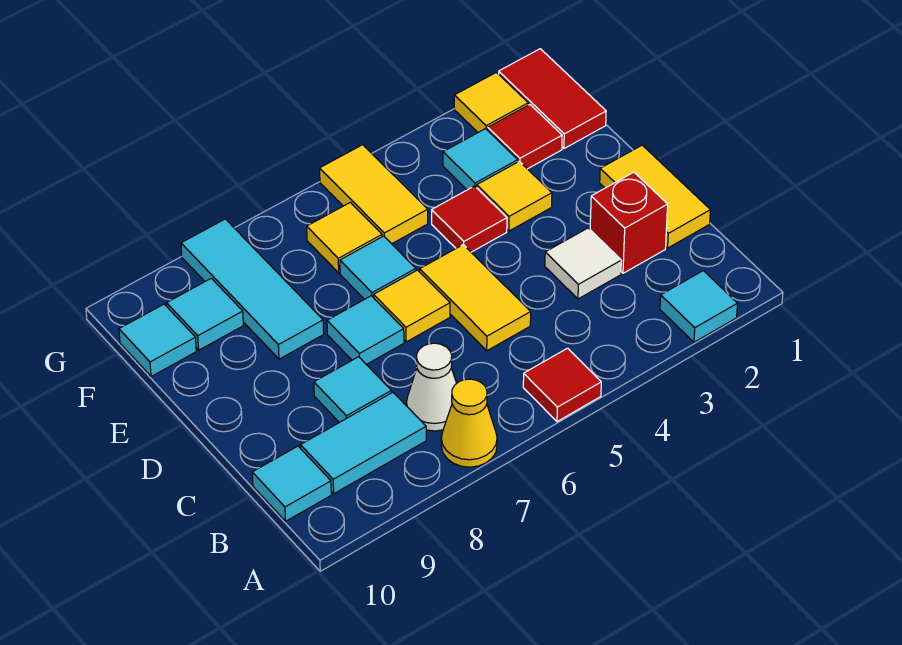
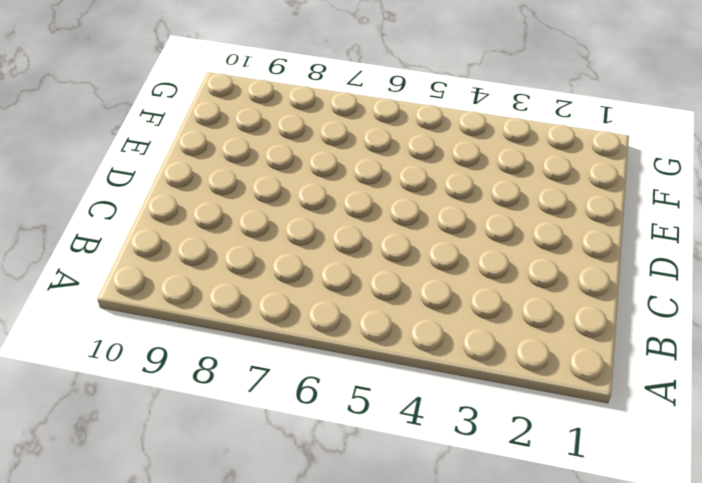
none -> cyan 1x1 tile [660,271,738,342]
none -> red 1x1 tile [523,348,601,422]
none -> yellow 1x1 cone [441,379,497,467]

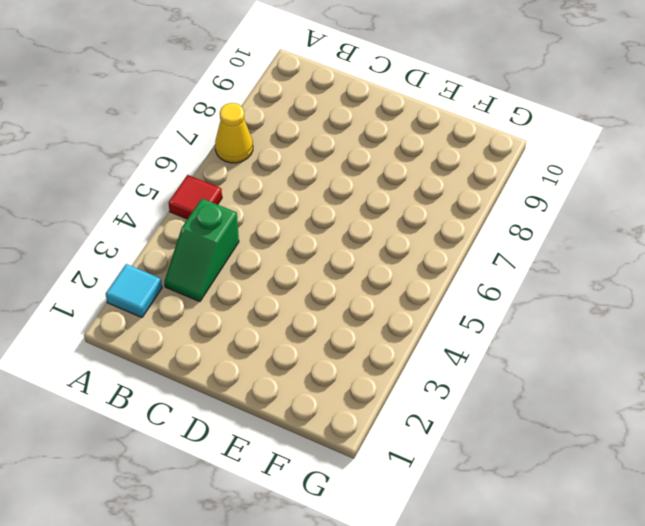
green 1x2 slope [164,199,239,302] -> none
none -> white 1x1 cone [407,343,457,431]
none -> cyan 1x2 tile [300,392,426,494]
none -> cyan 1x1 tile [252,446,331,521]

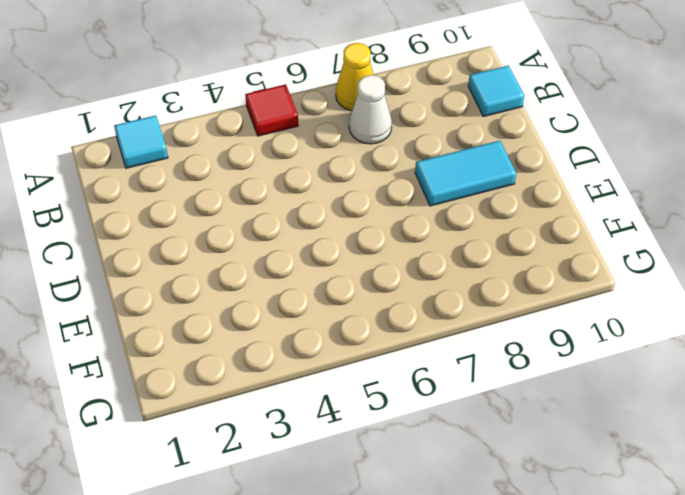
cyan 1x2 tile [415,141,516,206] -> cyan 1x2 tile moved to [300,392,426,494]
none -> yellow 1x2 tile [600,145,710,248]
none -> red 1x1 brick [590,172,668,273]
none -> white 1x1 tile [545,228,621,299]

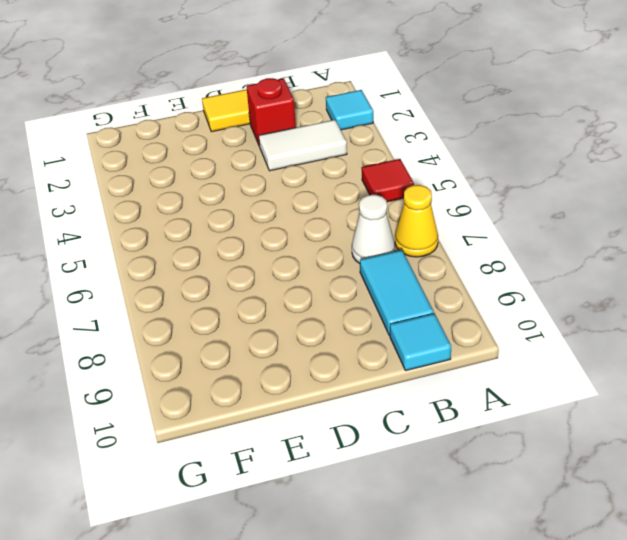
white 1x2 tile [259,120,347,171] -> white 1x1 tile [545,228,621,299]
none -> yellow 1x2 tile [420,245,531,351]
none -> cyan 1x1 tile [314,357,391,422]
none -> yellow 1x1 tile [374,270,450,342]

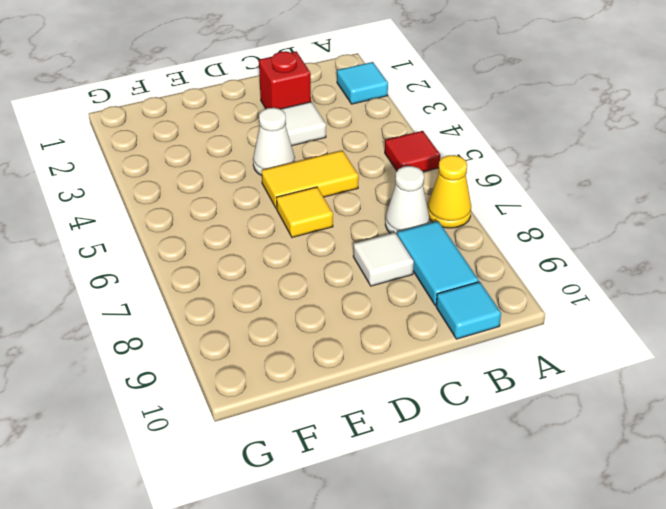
white 1x1 tile [353,233,414,286] -> cyan 1x1 tile [314,357,391,422]
white 1x1 cone [253,108,295,176] -> none
none -> yellow 1x2 tile [600,145,710,248]
none -> cyan 1x1 tile [327,296,404,364]
none -> yellow 1x1 tile [477,161,552,231]

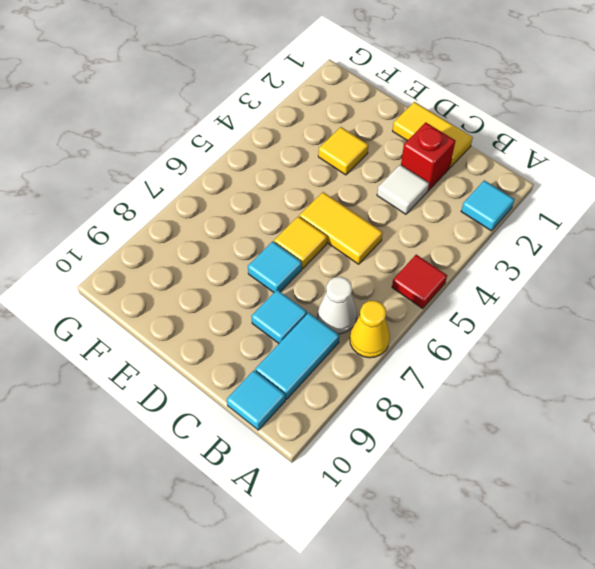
none -> red 1x1 tile [432,186,507,252]
none -> cyan 1x1 tile [340,236,416,299]
none -> cyan 1x3 tile [181,219,324,359]

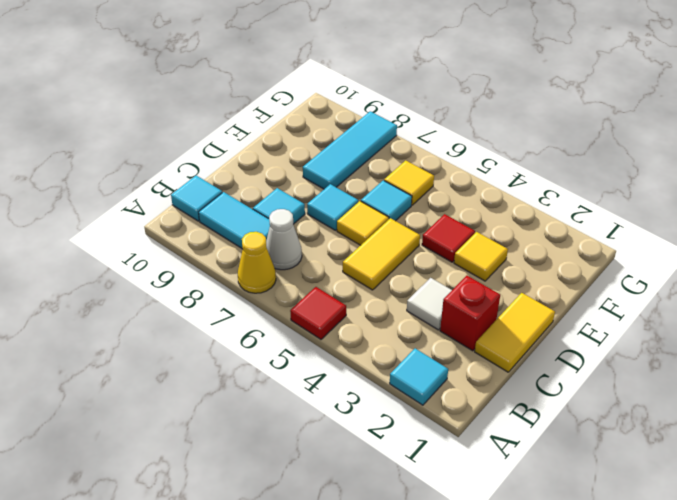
none -> red 1x2 tile [499,49,606,148]
none -> red 1x1 tile [488,105,562,169]
none -> cyan 1x1 tile [443,129,518,190]

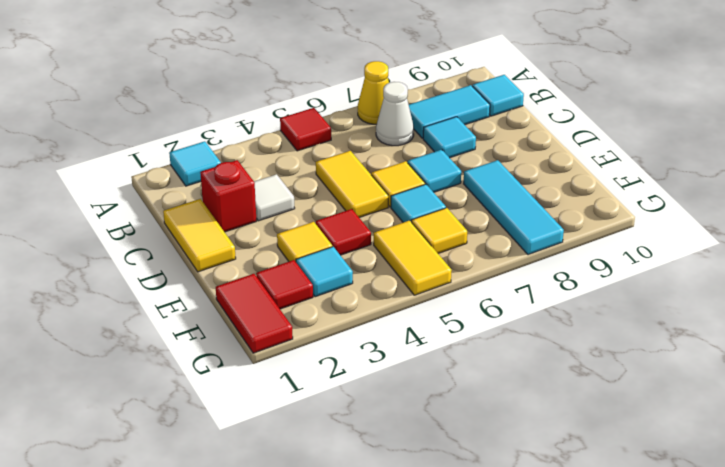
none -> cyan 1x1 tile [167,278,243,350]
none -> cyan 1x1 tile [119,304,196,377]
none -> yellow 1x1 tile [454,72,528,132]

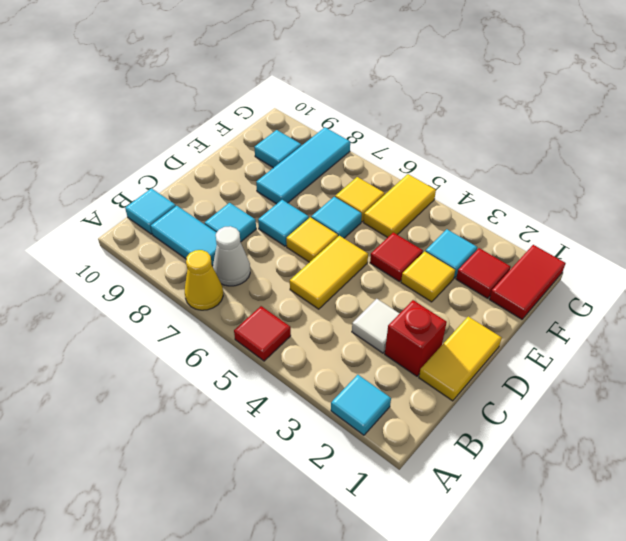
none -> cyan 1x1 tile [119,304,196,377]
none -> yellow 1x1 tile [454,72,528,132]

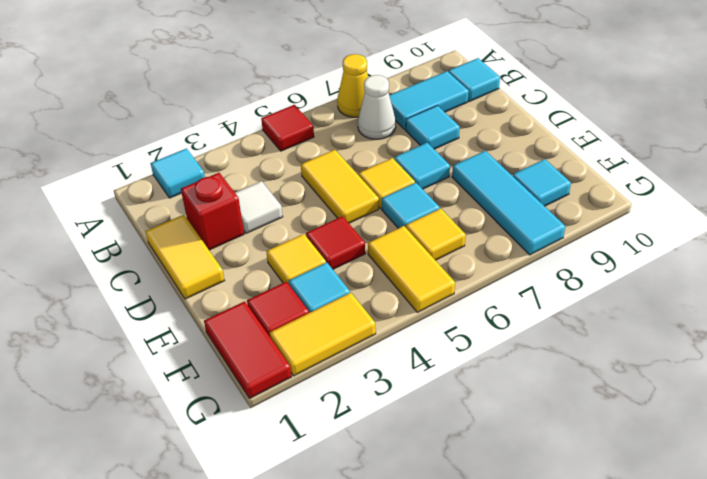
yellow 1x2 tile [270,293,376,376] -> yellow 1x1 tile [454,72,528,132]
none -> cyan 1x1 tile [119,304,196,377]

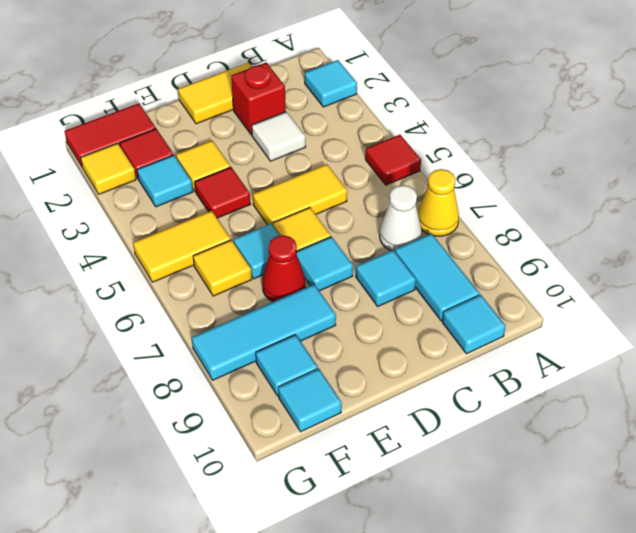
red 1x1 cone [262,235,305,302] -> none

